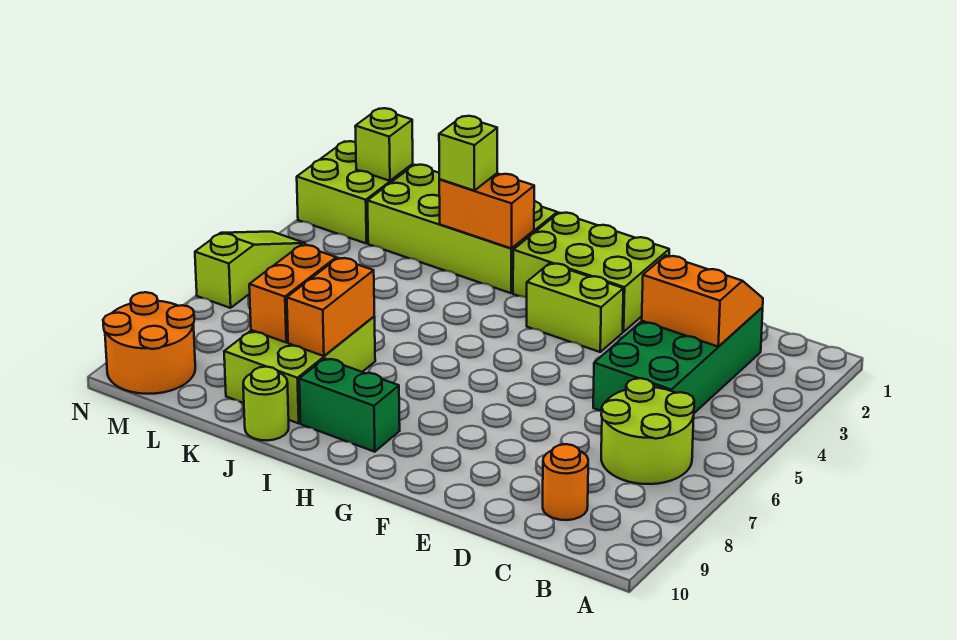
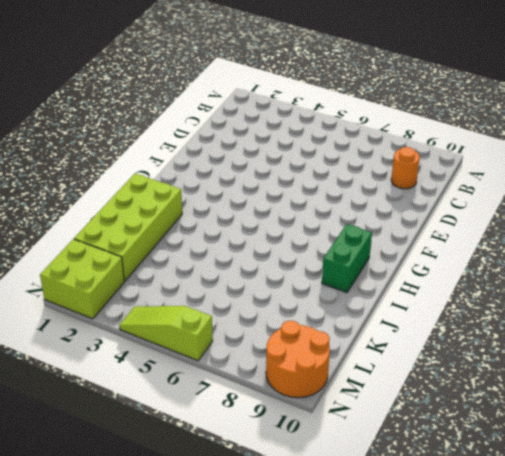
none -> lime 2x2 round brick [601,378,694,484]
none -> green 2x4 brick [593,308,763,413]
none -> lime 2x3 brick [513,213,669,332]

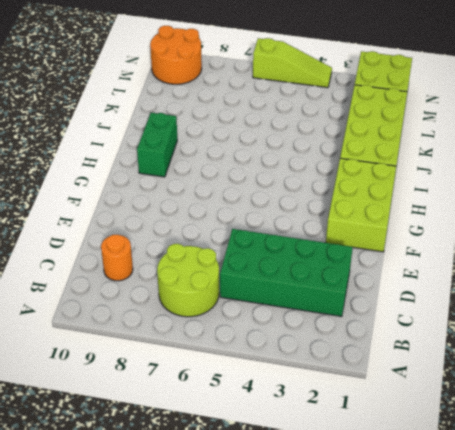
none -> lime 1x2 brick [527,263,624,352]
none -> lime 2x3 brick [224,317,375,423]
none -> lime 1x1 round brick [243,367,289,441]

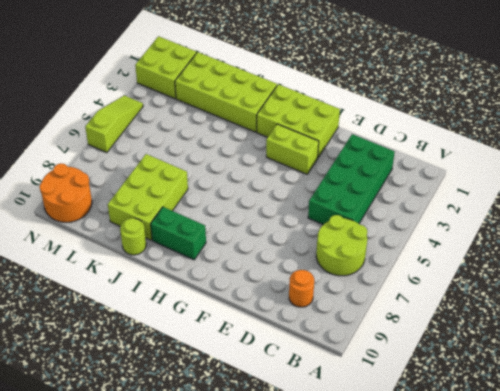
none -> orange 2x2 slope [642,255,763,347]
none -> orange 1x2 brick [439,173,534,248]
none -> orange 1x2 brick [287,258,374,356]

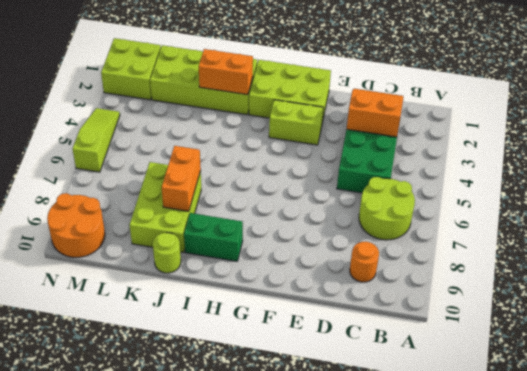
none -> orange 1x2 brick [249,245,336,342]
none -> lime 1x1 brick [355,108,413,181]
none -> lime 1x1 brick [439,116,497,190]

